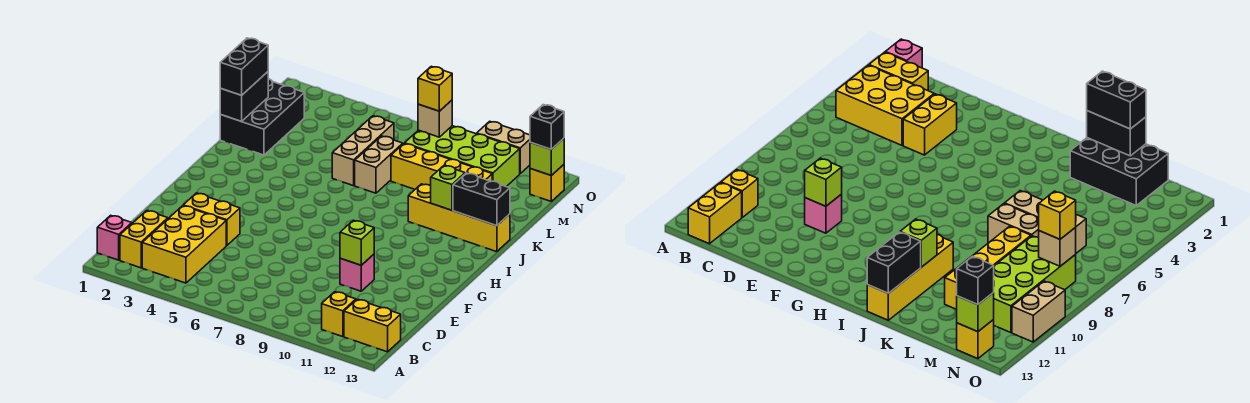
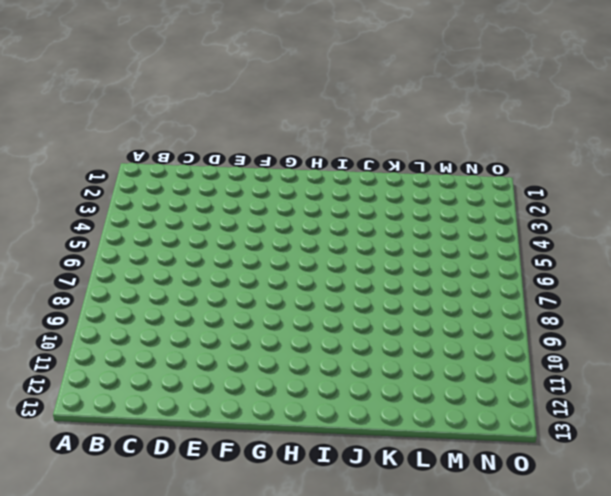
none -> pink 1x1 brick [97,215,132,260]
none -> yellow 1x2 brick [120,211,168,268]
none -> yellow 2x3 brick [142,206,226,283]

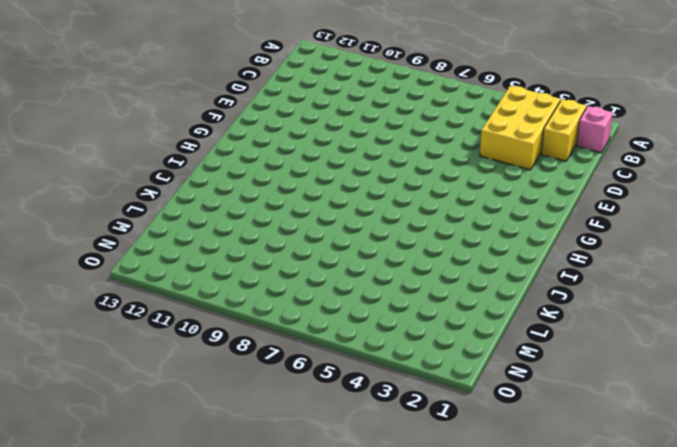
none -> yellow 1x1 brick [322,292,356,337]
none -> yellow 1x2 brick [344,300,401,352]
none -> yellow 1x2 brick [183,193,240,246]

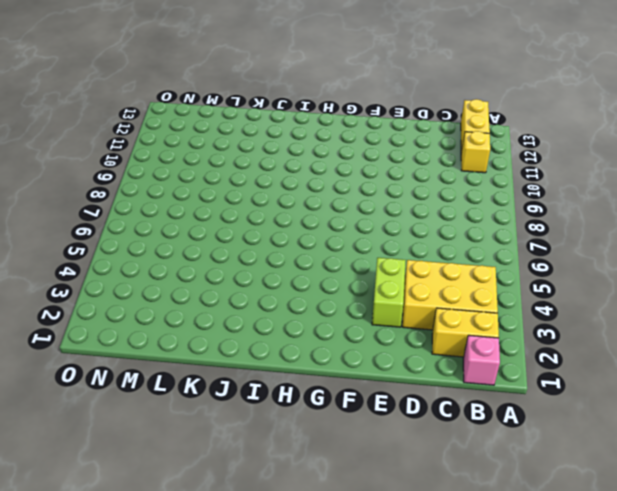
lime 1x2 brick [372,258,406,327] -> yellow 1x2 brick [183,193,240,246]
none -> pink 1x1 brick [340,254,374,291]
none -> yellow 1x4 brick [408,184,510,252]
none -> black 2x3 brick [220,79,304,155]

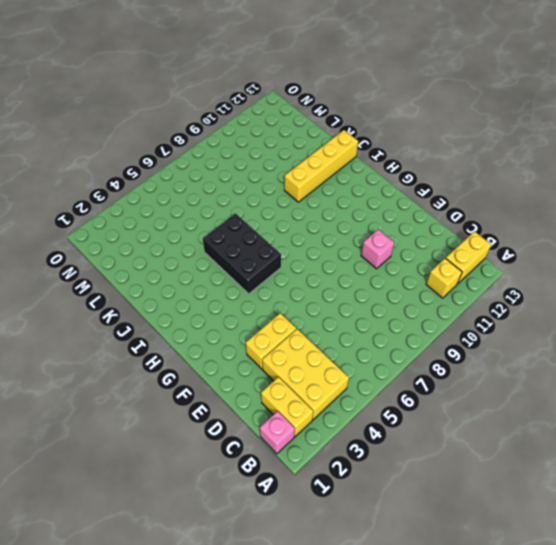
black 2x3 brick [203,213,281,294] -> black 2x3 brick moved to [220,79,304,155]
none -> tan 1x3 brick [332,116,394,186]
none -> tan 1x2 brick [355,136,403,193]
none -> yellow 1x4 brick [391,144,492,189]

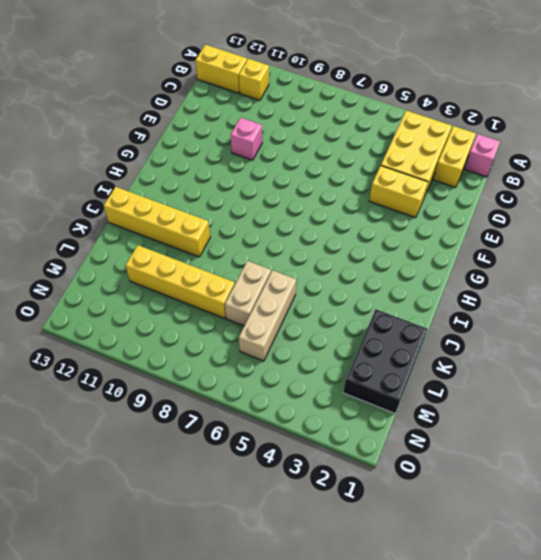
none -> lime 2x4 brick [404,126,520,187]
none -> yellow 1x1 brick [530,165,564,201]
none -> tan 1x2 brick [477,121,530,173]

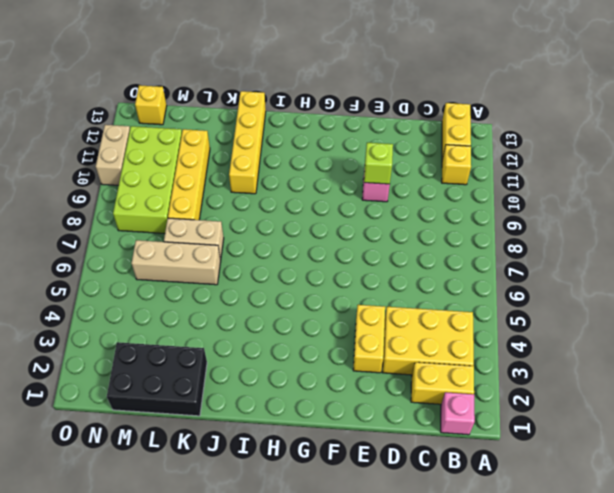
none -> lime 1x1 brick [431,166,465,210]
none -> black 1x2 brick [453,173,510,226]
none -> black 1x2 brick [220,72,268,121]

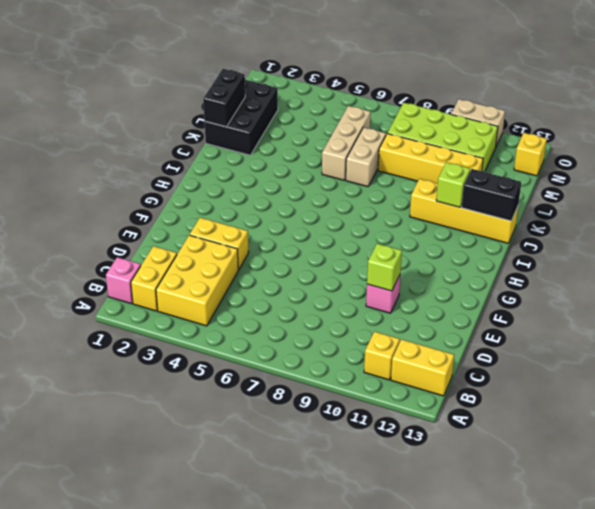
none -> tan 1x1 brick [418,100,452,137]
none -> lime 1x1 brick [530,138,564,176]
none -> black 1x2 brick [220,38,268,95]

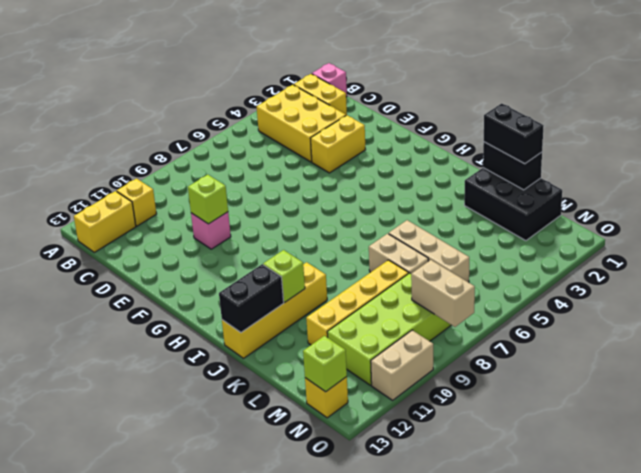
tan 1x2 brick [411,260,475,327] -> tan 1x1 brick [418,100,452,137]
none -> yellow 1x1 brick [418,66,452,111]
none -> black 1x1 brick [530,105,564,149]

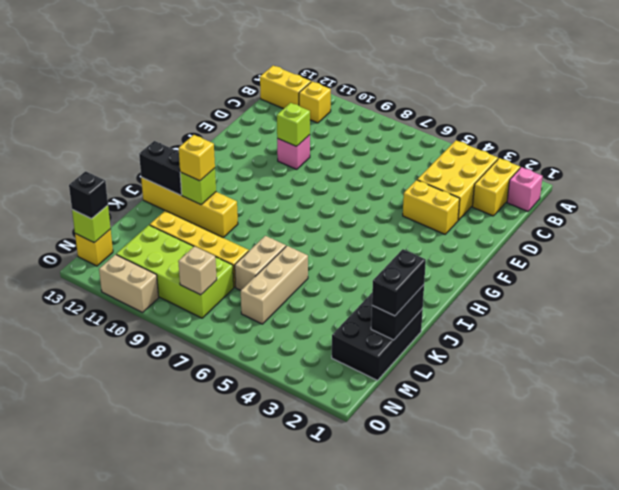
yellow 1x1 brick [179,135,215,181] -> yellow 1x1 brick moved to [418,66,452,111]

